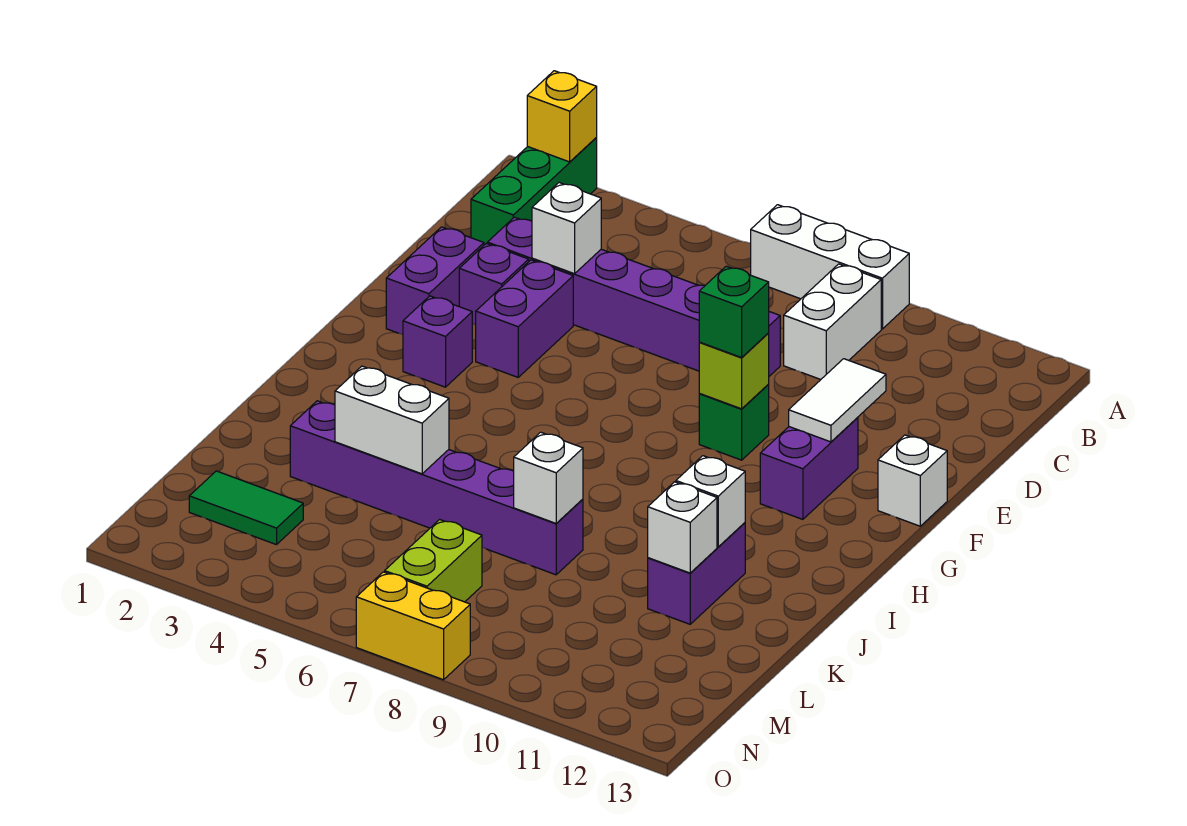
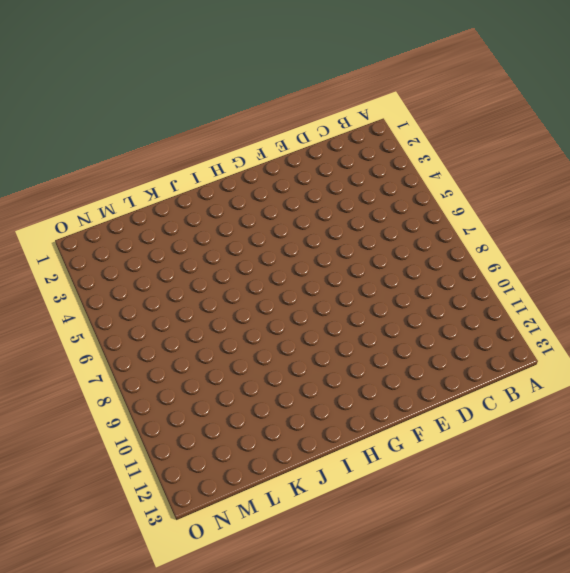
none -> green 1x3 brick [471,138,597,245]
none -> white 1x3 brick [751,205,909,329]
none -> white 1x2 brick [784,264,881,379]

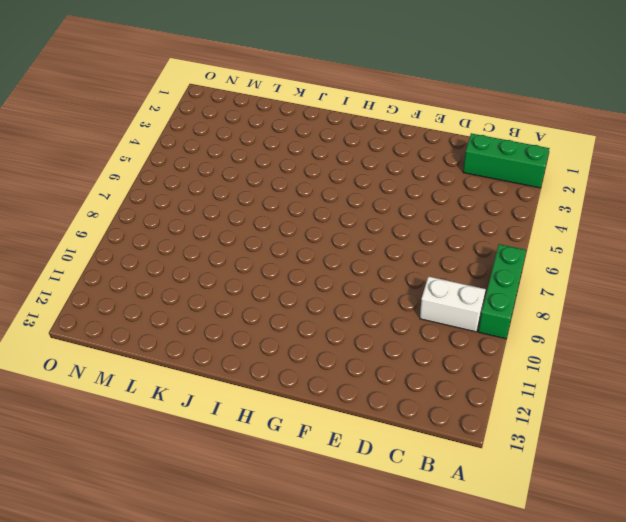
green 1x3 brick [478,244,526,339] -> white 1x3 brick [751,205,909,329]
none -> purple 1x6 brick [487,217,780,376]
none -> purple 1x2 brick [386,227,484,335]
none -> purple 1x1 brick [459,244,529,325]

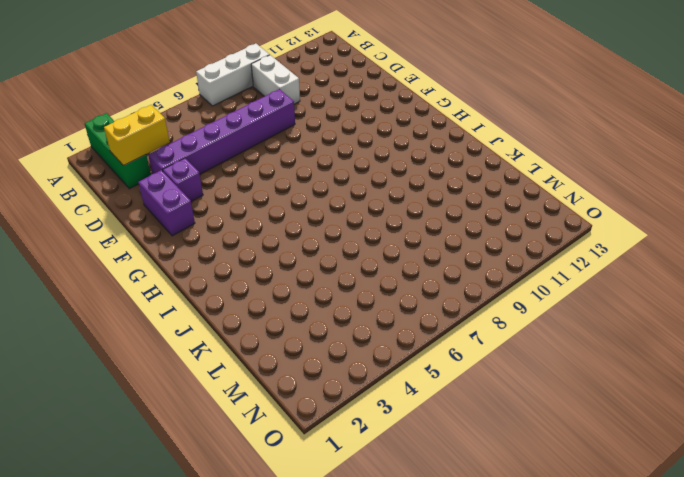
yellow 1x2 brick [104,105,170,166] -> yellow 1x2 brick moved to [356,572,470,680]
none -> purple 1x2 brick [476,260,573,377]
none -> green 1x1 brick [699,385,769,460]
none -> purple 1x2 brick [760,417,858,519]

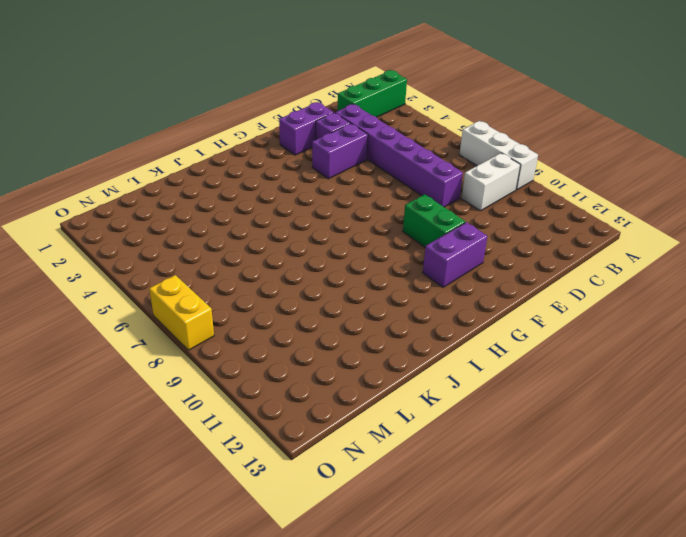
green 1x2 brick [403,194,465,247] -> green 1x1 brick [699,385,769,460]
none -> white 1x1 brick [878,435,947,526]
none -> purple 1x1 brick [403,296,472,387]
none -> purple 1x2 brick [648,523,745,624]

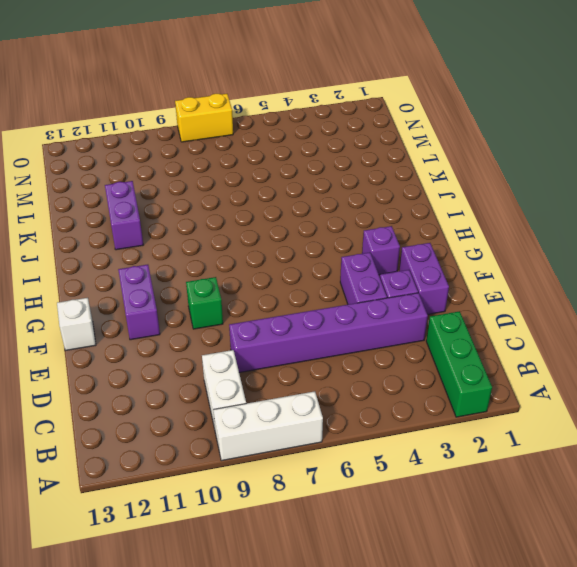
none -> purple 1x6 brick [290,401,583,575]
none -> green 1x2 tile [189,471,303,545]
none -> lime 1x2 brick [385,519,482,602]

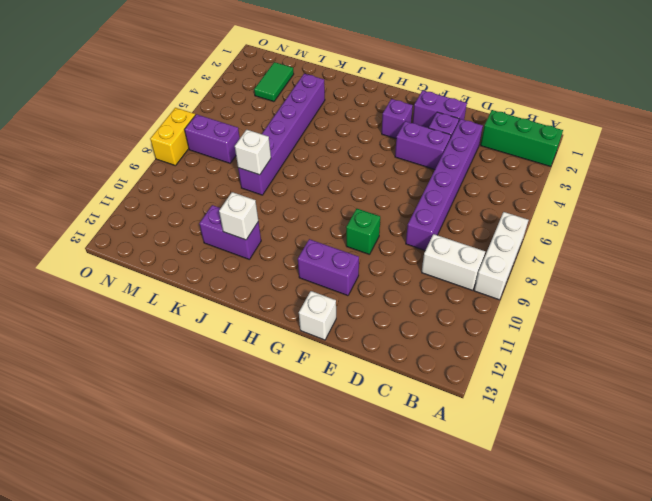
purple 1x2 brick [185,114,240,163] -> lime 1x2 brick [385,519,482,602]
none -> yellow 1x1 brick [527,71,597,162]
none -> white 1x1 brick [532,183,601,274]
none -> white 1x2 tile [789,359,886,442]

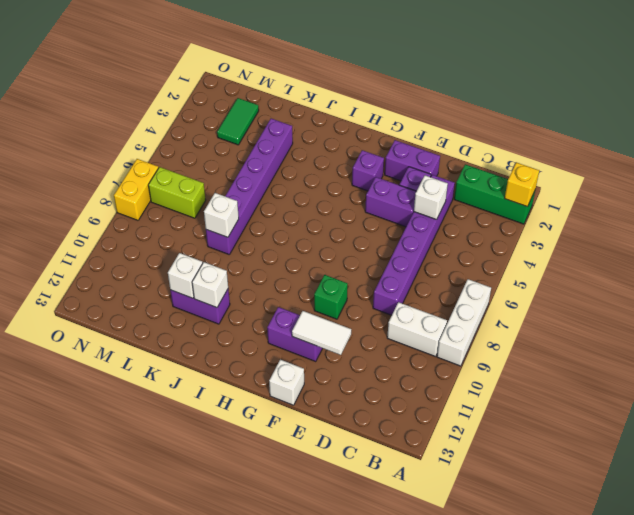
none -> lime 1x1 brick [699,334,769,409]
none -> white 1x2 brick [335,366,449,474]
none -> green 1x1 brick [699,266,769,358]

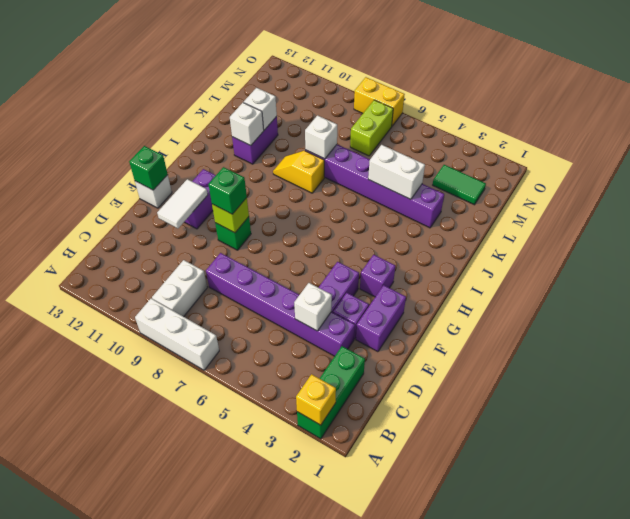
green 1x1 brick [129,146,168,190] -> none
yellow 1x2 slope [273,151,324,193] -> none

